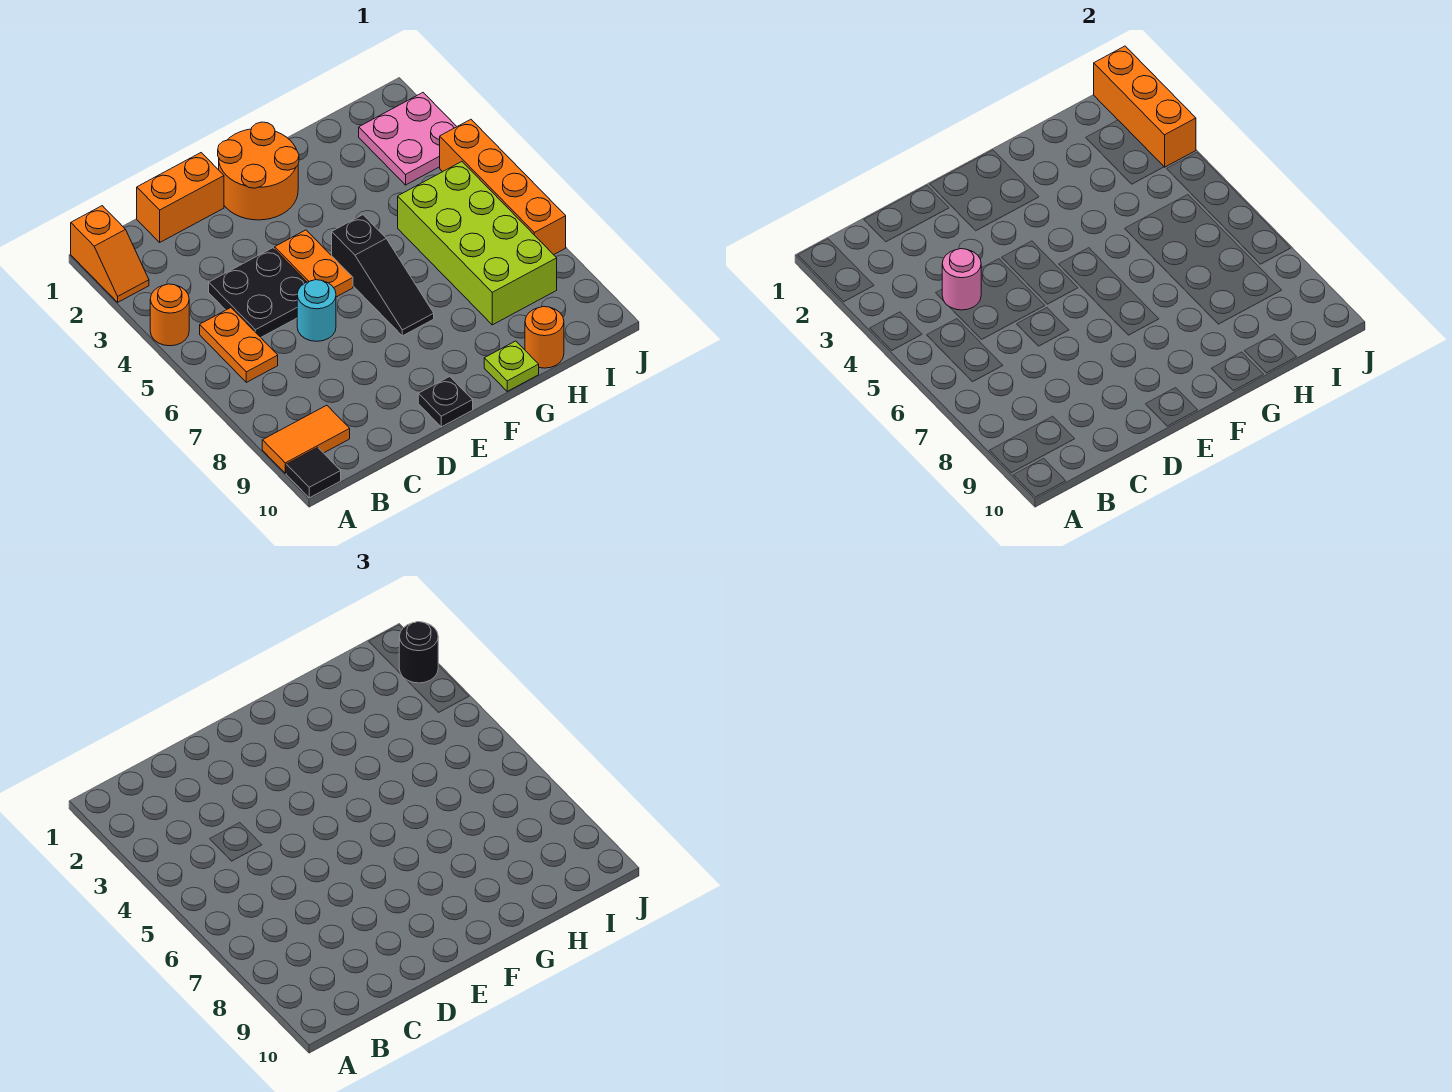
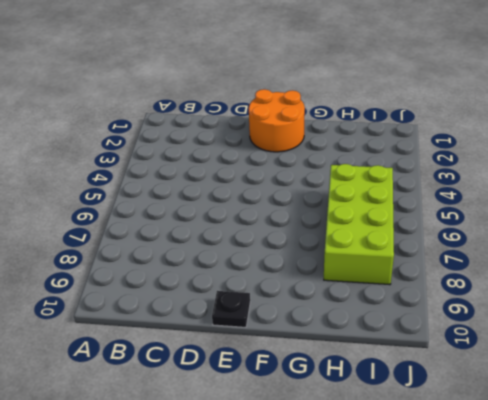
none -> orange 1x2 slope [71,206,149,302]
none -> orange 1x1 round brick [150,284,189,346]
none -> orange 1x2 tile [262,405,350,473]

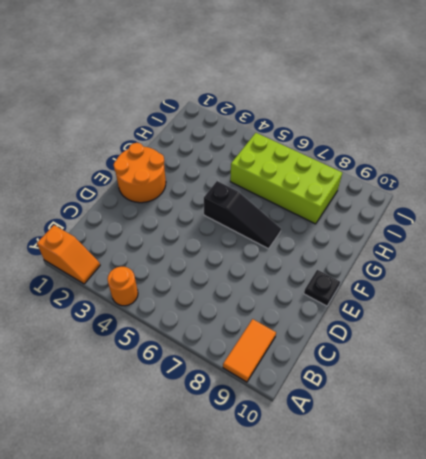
none -> black 1x1 tile [286,447,341,498]
none -> orange 1x2 plate [200,308,278,382]
none -> orange 1x2 brick [137,153,224,242]

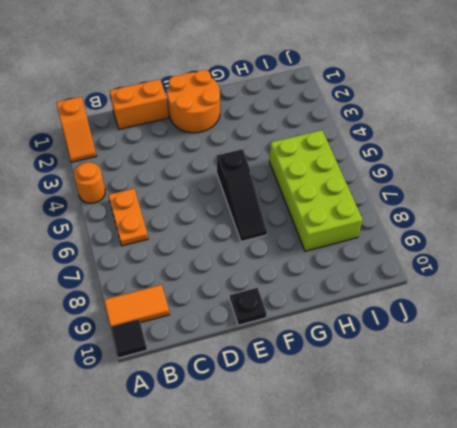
none -> black 2x2 plate [209,248,306,337]
none -> cyan 1x1 round brick [297,280,336,341]
none -> orange 1x2 plate [275,230,353,297]

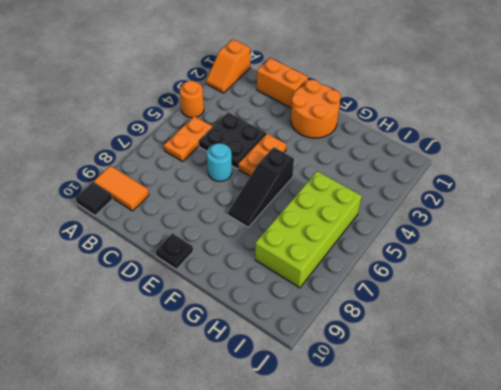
none -> lime 1x1 plate [484,341,539,391]
none -> orange 1x1 round brick [525,306,564,368]
none -> pink 2x2 plate [359,93,457,185]

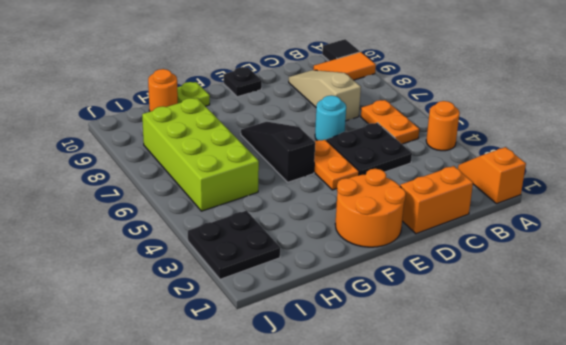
tan 1x3 slope [289,70,361,121] -> none
black 2x2 plate [188,210,280,279] -> pink 2x2 plate [359,93,457,185]
none -> orange 1x4 brick [440,119,566,255]
none -> pink 1x1 round brick [942,249,981,310]
none -> orange 1x3 brick [1094,46,1196,167]

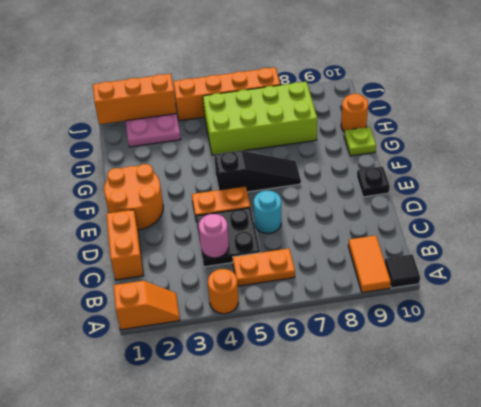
none -> black 1x1 round brick [399,622,438,683]

